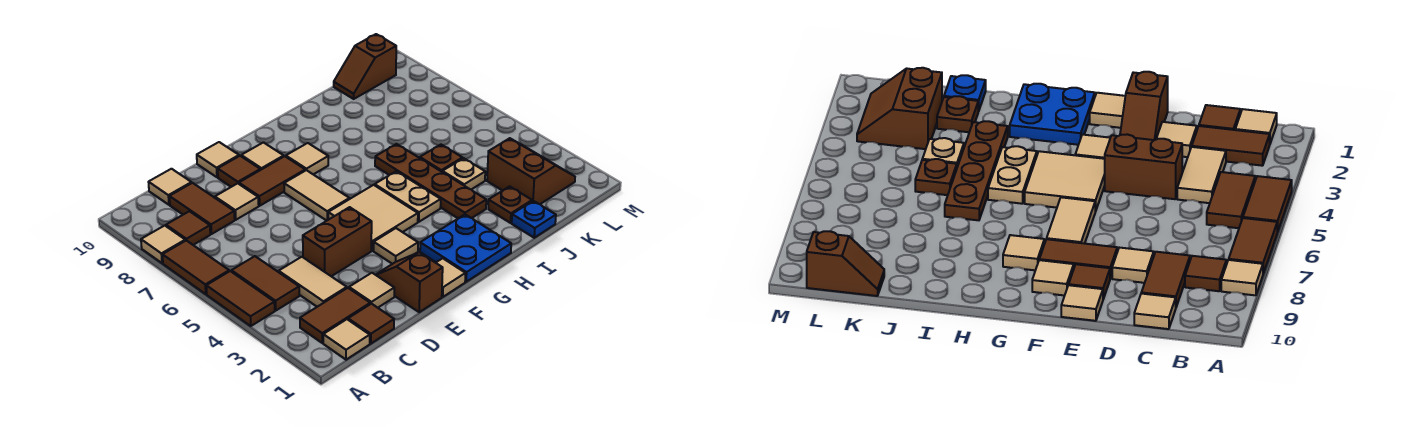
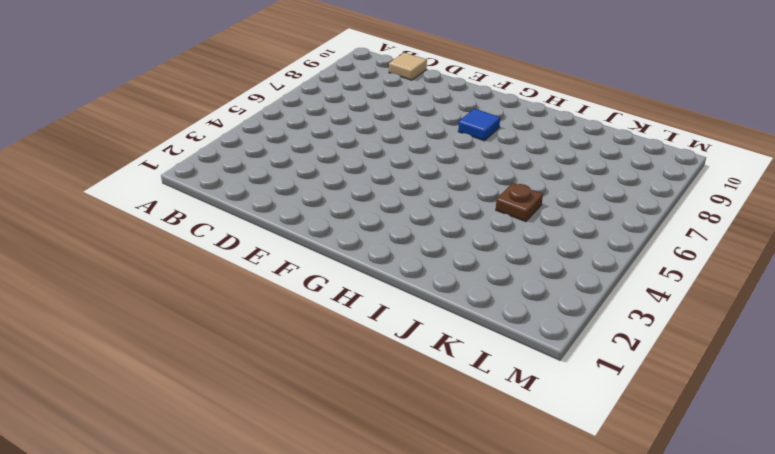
blue 1x1 tile [458,109,500,141] -> tan 1x1 tile [286,143,328,174]
none -> brown 1x2 tile [206,271,275,326]
none -> brown 1x2 tile [163,240,229,294]
none -> tan 1x1 tile [141,226,185,263]
none -> tan 1x1 tile [323,319,370,360]

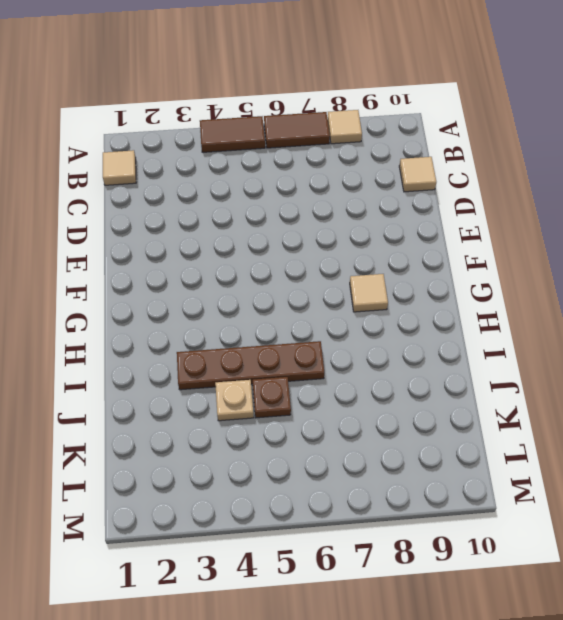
none -> brown 1x2 tile [300,288,370,343]
none -> brown 1x2 tile [231,256,299,311]
none -> brown 1x1 tile [166,211,210,245]
none -> brown 1x1 tile [348,304,394,344]

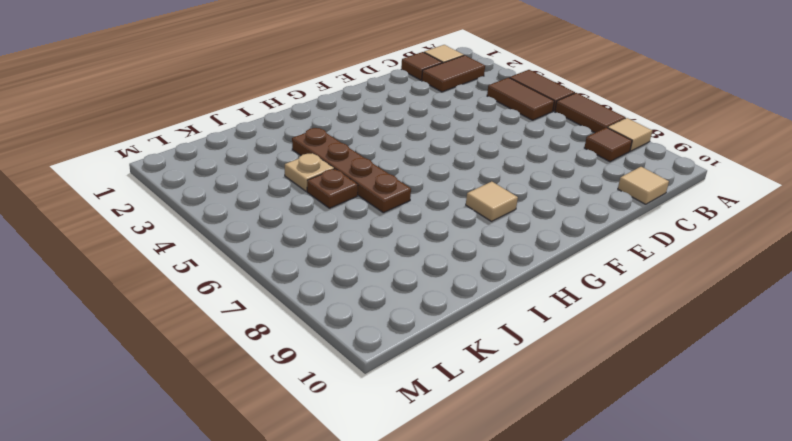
none -> tan 1x2 tile [279,257,347,307]
none -> brown 1x2 tile [169,183,235,234]
none -> tan 1x1 tile [349,273,394,308]
none -> brown 1x2 brick [303,207,372,276]

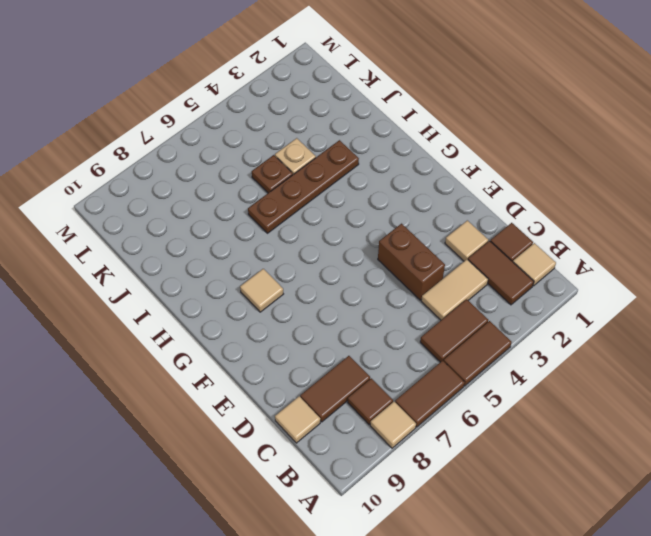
none -> tan 1x1 tile [215,183,259,220]
none -> brown 1x2 slope [376,252,443,312]
none -> brown 1x2 tile [239,156,305,206]
none -> brown 1x1 tile [218,156,260,187]

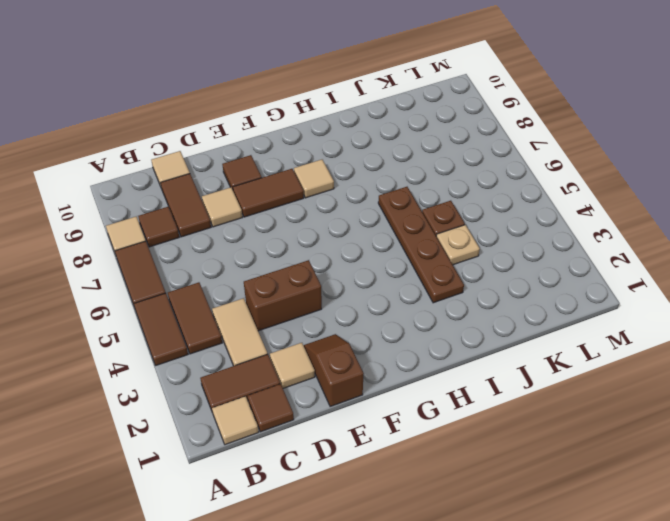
none -> tan 1x1 tile [197,142,239,177]
none -> tan 1x1 tile [436,258,465,297]
none -> tan 1x1 tile [374,228,418,264]
none -> tan 2x2 tile [328,185,418,251]

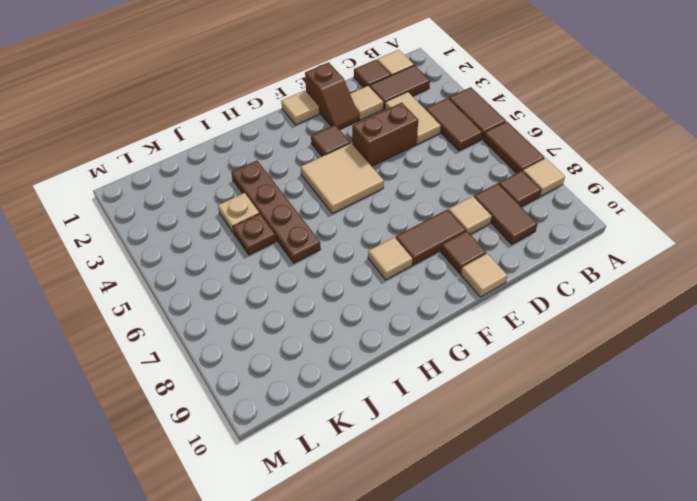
brown 1x1 tile [311,125,350,156] -> tan 1x1 tile [374,228,418,264]
none -> tan 1x1 tile [149,169,192,205]
none -> tan 1x2 tile [284,170,349,221]
none -> tan 1x1 tile [241,143,284,170]
none -> blue 2x2 plate [420,215,511,282]

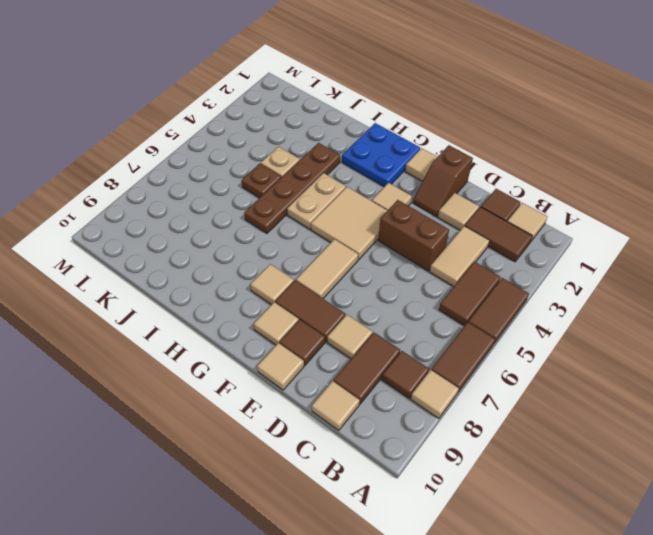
none -> blue 1x1 plate [512,201,556,238]
none -> brown 1x1 plate [488,186,532,223]
none -> brown 2x2 slope [487,138,575,204]
none -> brown 1x2 slope [334,34,396,99]

